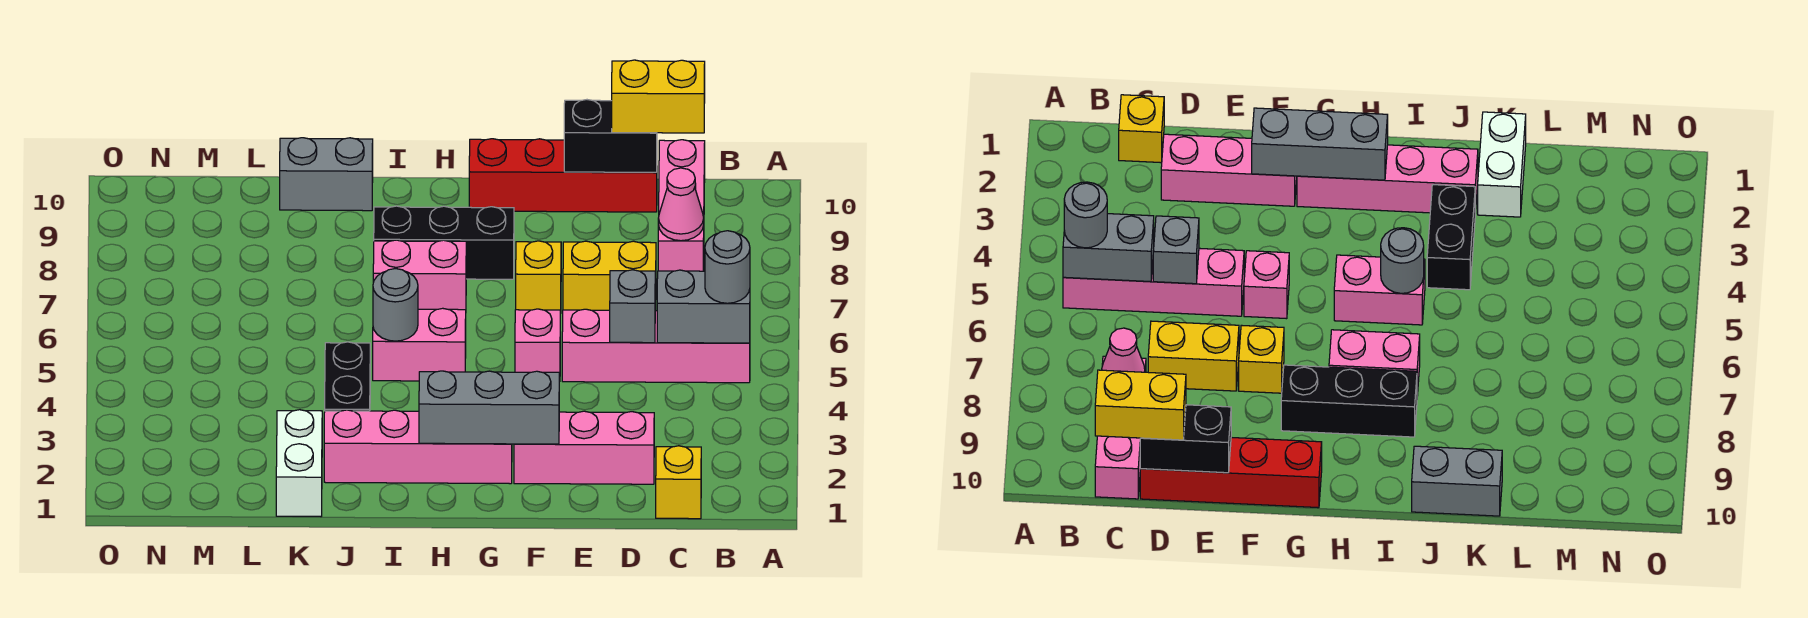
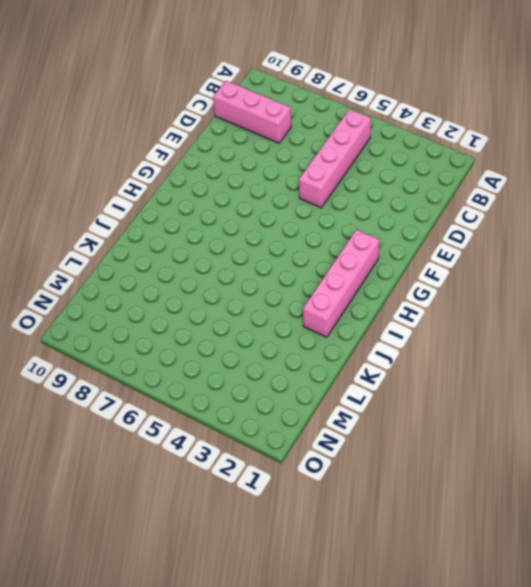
none -> yellow 1x1 brick [656,446,701,519]
none -> pink 1x3 brick [514,411,654,484]
none -> yellow 1x2 brick [563,241,656,310]

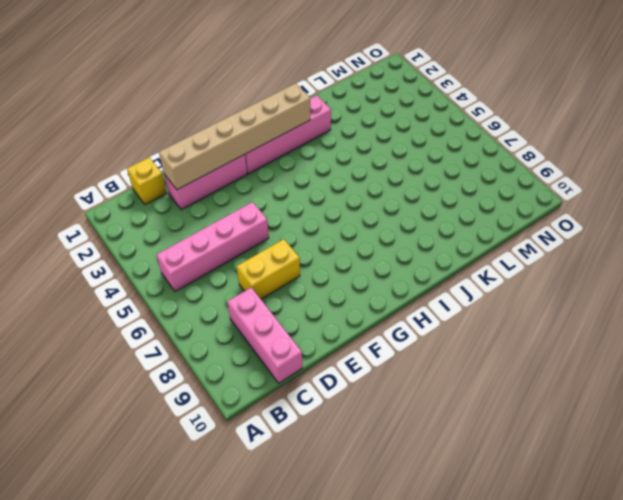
tan 1x6 brick [159,83,311,190] -> grey 1x3 brick [419,371,559,444]
none -> red 1x4 brick [469,139,657,212]
none -> pink 1x1 brick [515,309,560,382]
none -> yellow 1x1 brick [516,241,561,313]

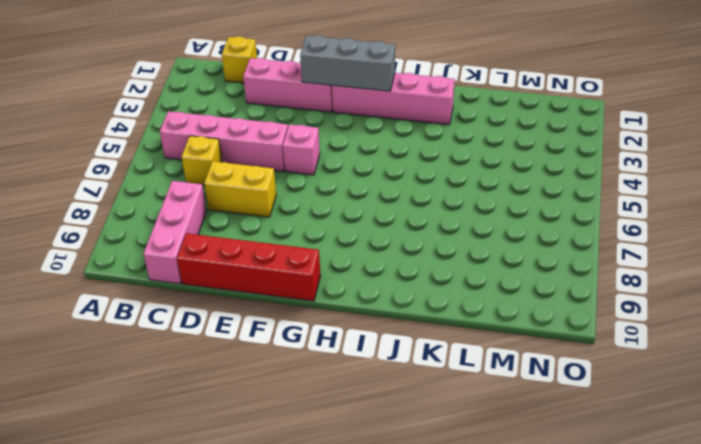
yellow 1x1 brick [182,136,222,185] -> yellow 1x1 brick moved to [516,241,561,313]
none -> black 1x3 brick [374,206,514,279]
none -> pink 1x2 brick [373,308,466,381]
none -> pink 1x2 brick [373,240,466,310]

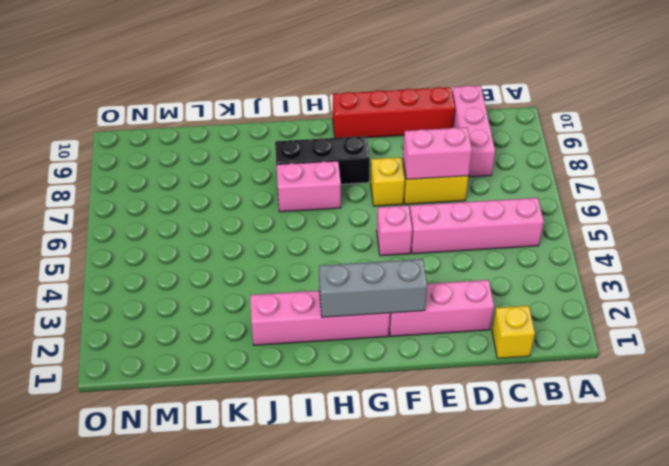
pink 1x2 brick [403,127,472,179] -> pink 1x2 brick moved to [373,308,466,381]
none -> black 1x2 brick [325,342,370,411]
none -> grey 1x2 brick [280,138,373,211]
none -> white 1x2 brick [276,410,322,516]

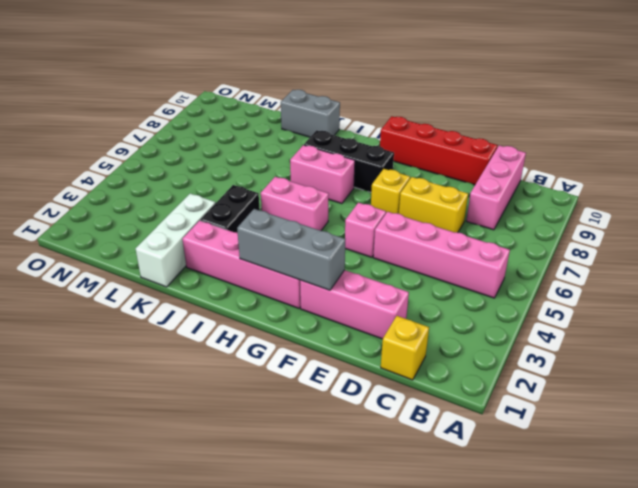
white 1x3 brick [136,194,215,287] -> white 1x2 brick [276,410,322,516]
none -> grey 1x2 brick [657,270,750,343]
none -> pink 1x1 cone [658,168,704,241]
none -> grey 1x1 brick [610,270,656,343]

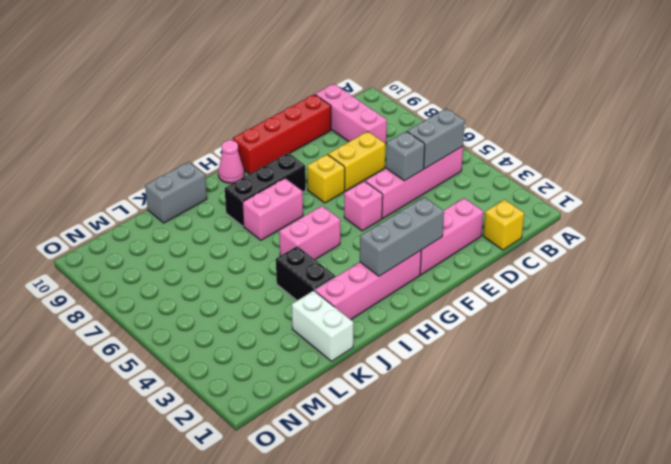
pink 1x1 cone [218,140,244,183] -> pink 1x1 cone moved to [658,168,704,241]
none -> black 1x2 brick [564,100,657,172]
none -> grey 1x1 round brick [373,269,418,341]
none -> grey 1x1 round brick [705,231,750,303]

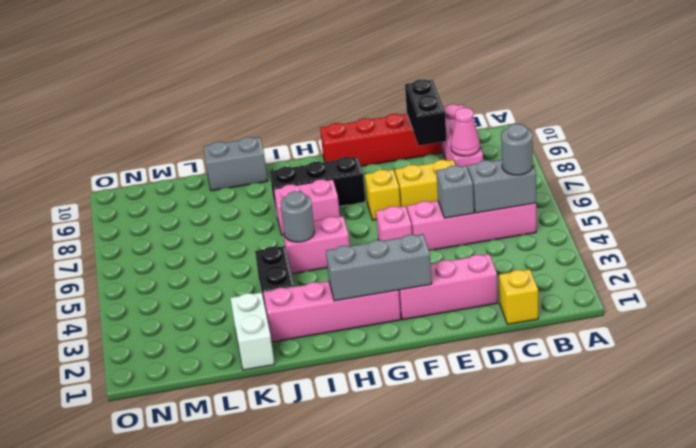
black 1x2 brick [405,80,446,146] -> black 1x2 brick turned to [564,100,657,172]
none -> yellow 1x2 brick [612,60,705,133]

